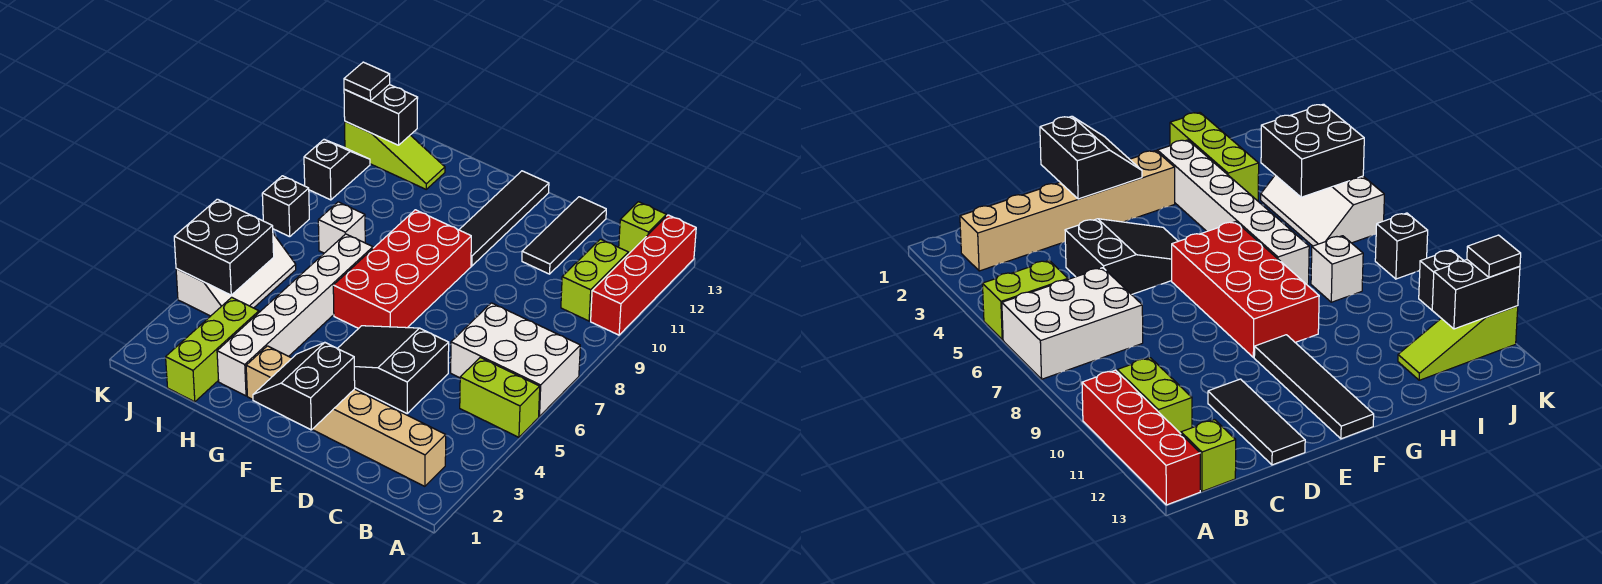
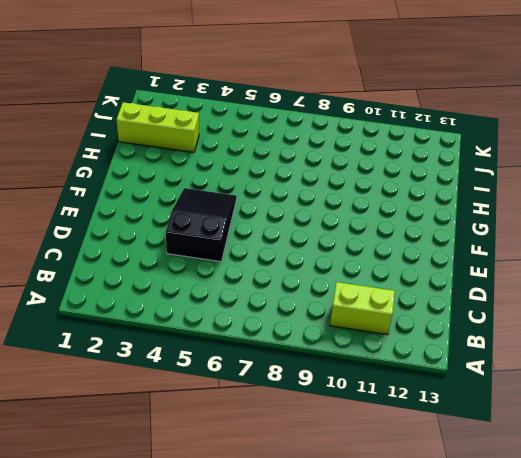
none -> lime 1x2 brick [460,358,540,437]
none -> white 2x3 brick [451,303,580,416]
none -> red 1x4 brick [591,215,696,335]

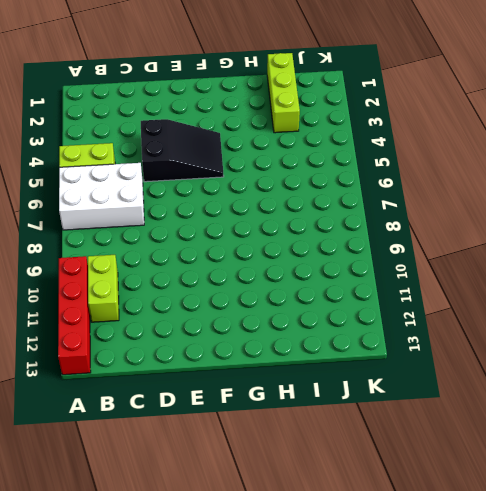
none -> tan 1x6 brick [246,346,446,486]
none -> lime 1x1 brick [619,202,666,253]
none -> black 1x3 tile [522,197,606,274]

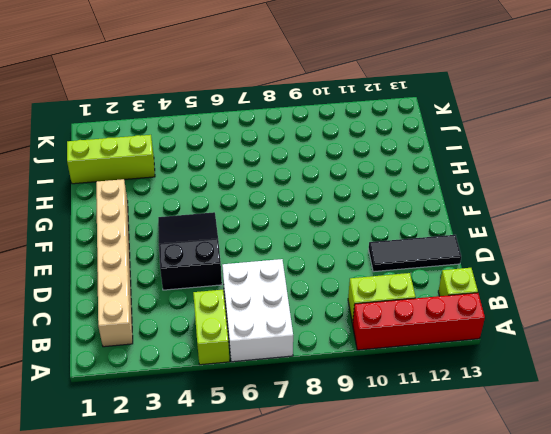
none -> red 2x4 brick [333,210,471,328]
none -> black 1x4 tile [459,171,549,266]
none -> white 1x6 brick [217,234,373,396]

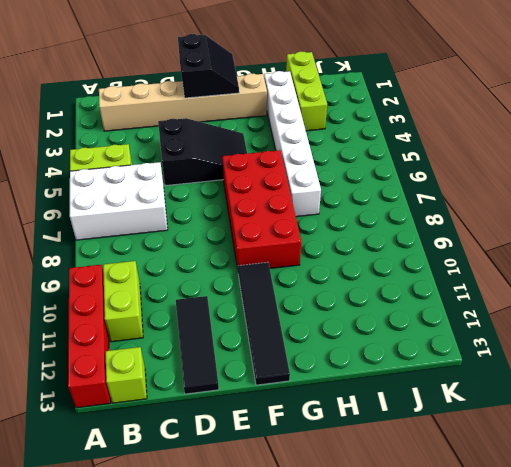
none -> white 1x1 brick [318,202,365,253]
none -> lime 1x3 slope [345,121,445,189]
none -> white 2x3 slope [176,234,296,316]

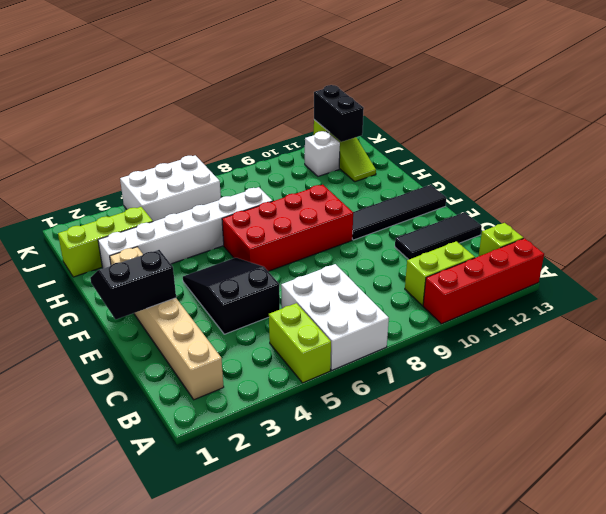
white 2x3 brick [120,155,221,222] -> white 2x3 slope [176,234,296,316]
white 1x1 brick [305,131,340,176] -> white 1x1 brick moved to [318,202,365,253]
none -> black 1x1 brick [262,176,309,237]
none -> black 1x2 slope [304,140,370,200]
none -> black 2x2 brick [174,199,274,295]

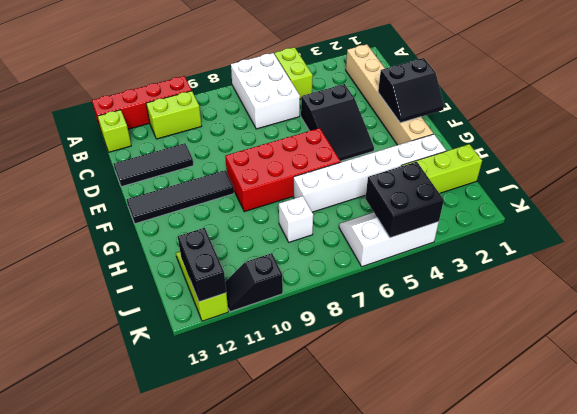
none -> black 1x1 brick [262,176,309,237]
none -> black 1x1 tile [344,62,390,101]

